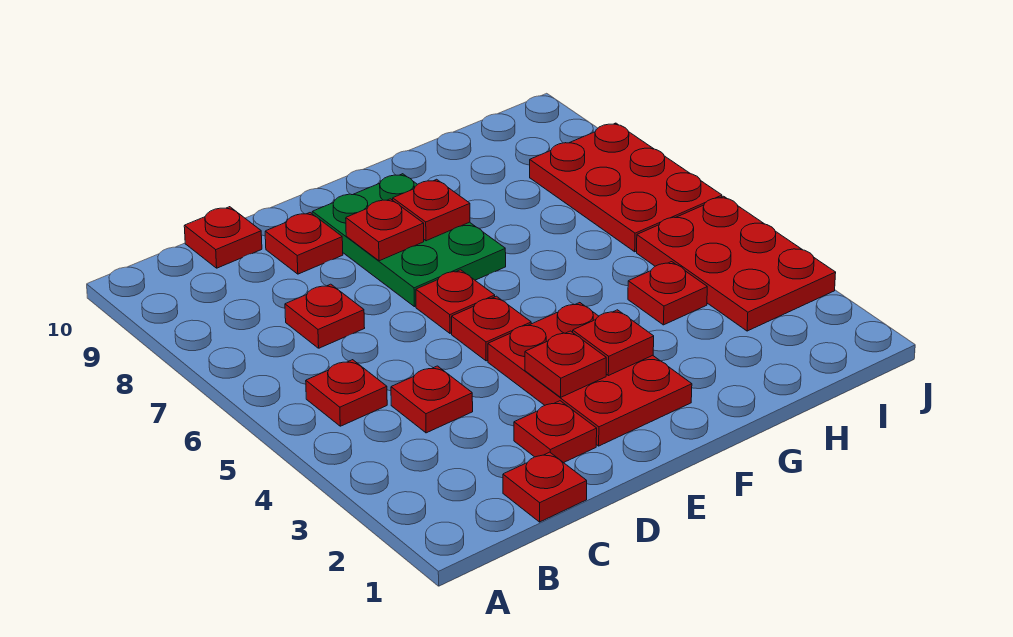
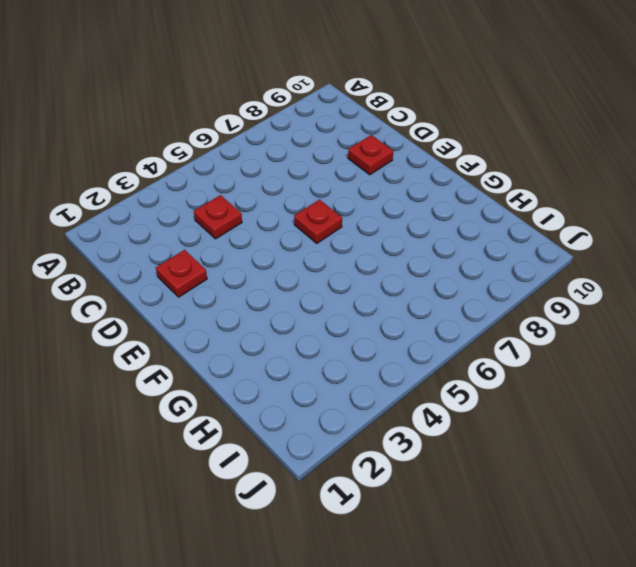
none -> red 1x1 plate [306,360,387,426]
none -> red 1x1 plate [503,452,587,522]
none -> red 1x1 plate [285,284,365,348]

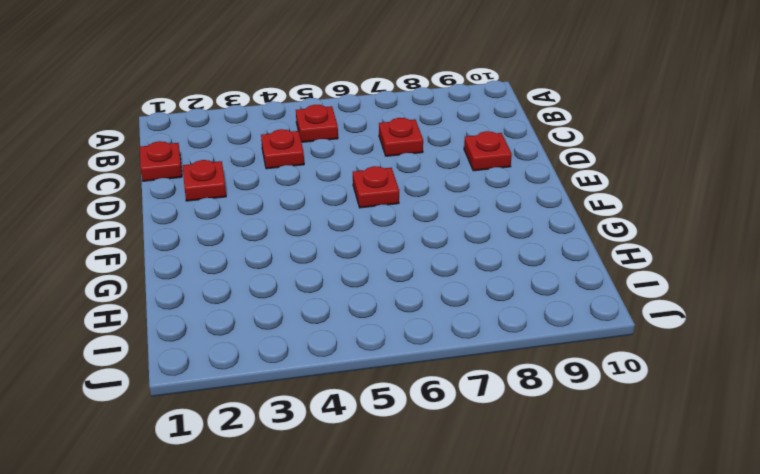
none -> red 1x1 plate [184,207,262,268]
none -> red 2x3 plate [488,303,692,446]
none -> red 1x1 plate [452,296,531,361]

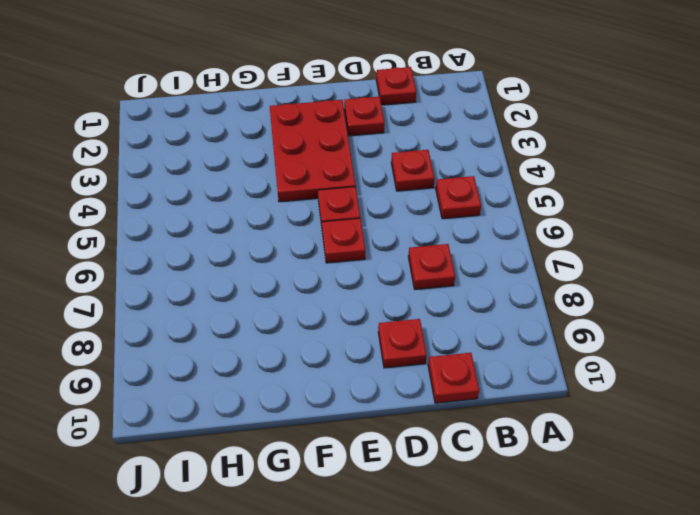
none -> green 2x3 plate [312,174,506,307]
none -> red 1x1 plate [628,262,707,325]
none -> red 2x3 plate [637,196,836,331]

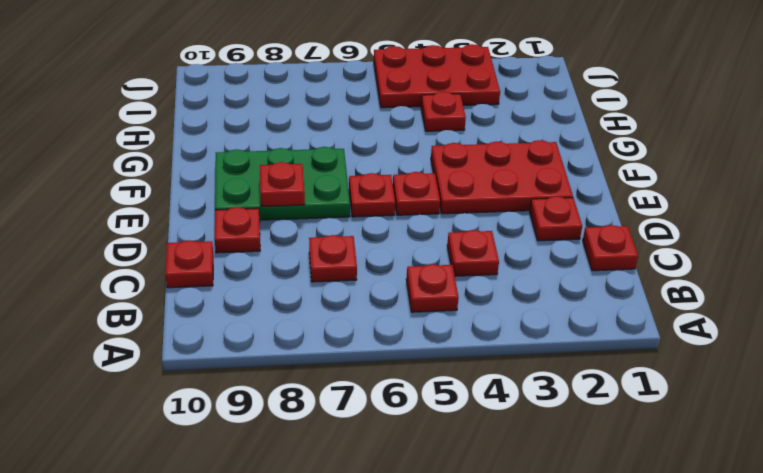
none -> red 2x3 plate [530,123,722,252]
none -> red 1x1 plate [525,331,606,397]
none -> red 1x1 plate [573,310,654,376]

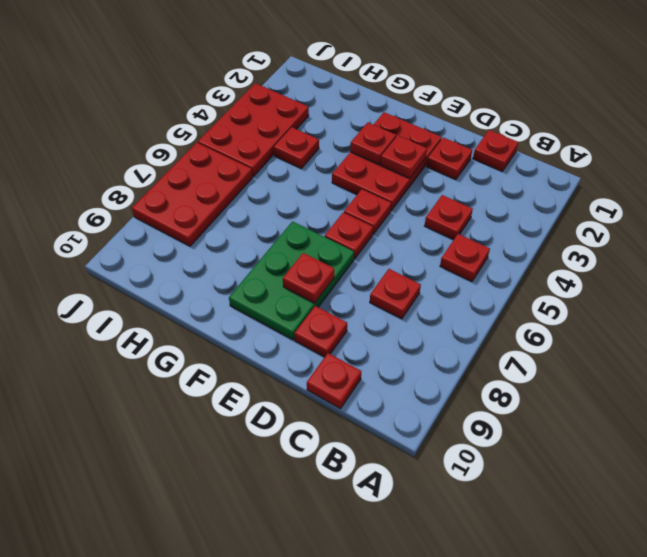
none -> red 1x1 plate [393,179,470,241]

